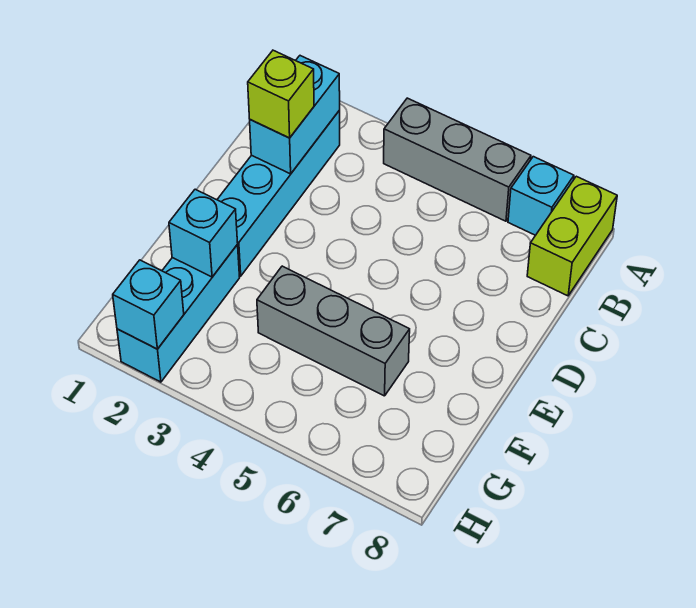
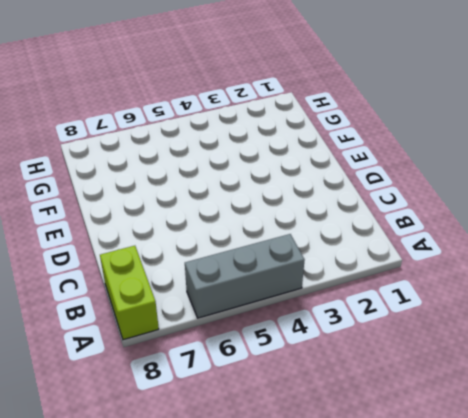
none -> cyan 1x1 brick [508,157,574,235]
none -> cyan 1x4 brick [217,110,340,276]

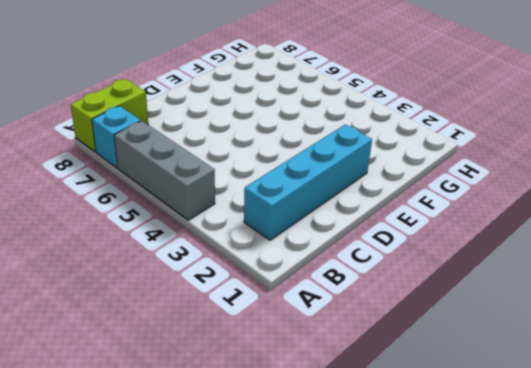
none -> cyan 1x3 brick [117,245,240,382]
none -> grey 1x3 brick [257,266,410,396]

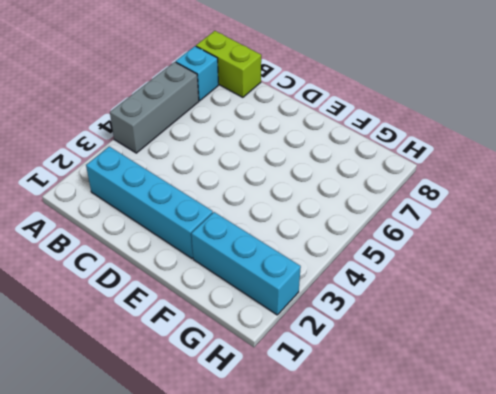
none -> grey 1x3 brick [257,266,410,396]
none -> cyan 1x2 brick [250,56,340,174]

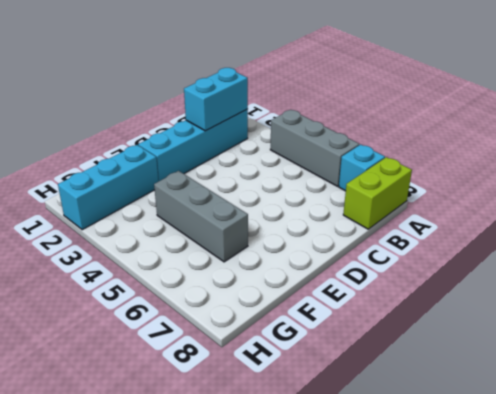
none -> cyan 1x1 brick [169,189,238,277]
none -> cyan 1x1 brick [113,260,184,349]

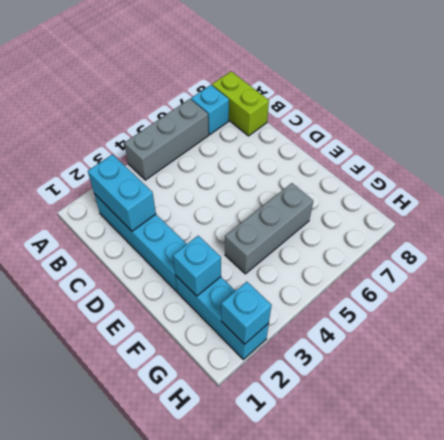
none -> lime 1x1 brick [248,50,314,138]

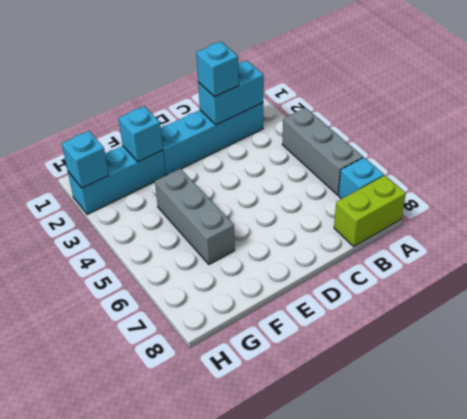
cyan 1x1 brick [196,42,239,97] -> lime 1x1 brick [248,50,314,138]

